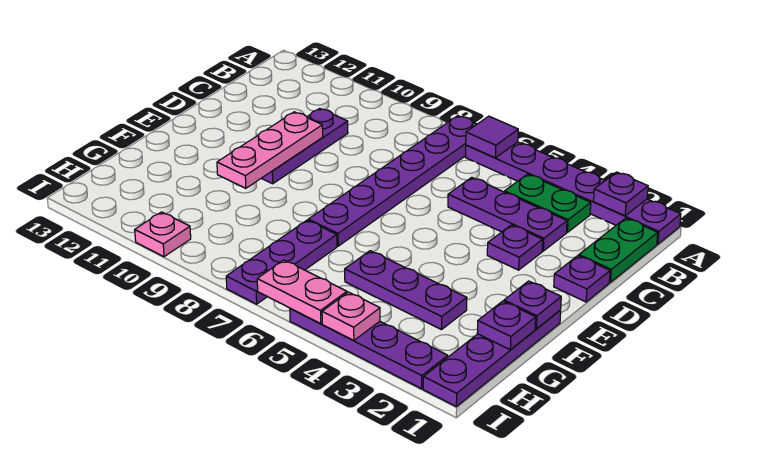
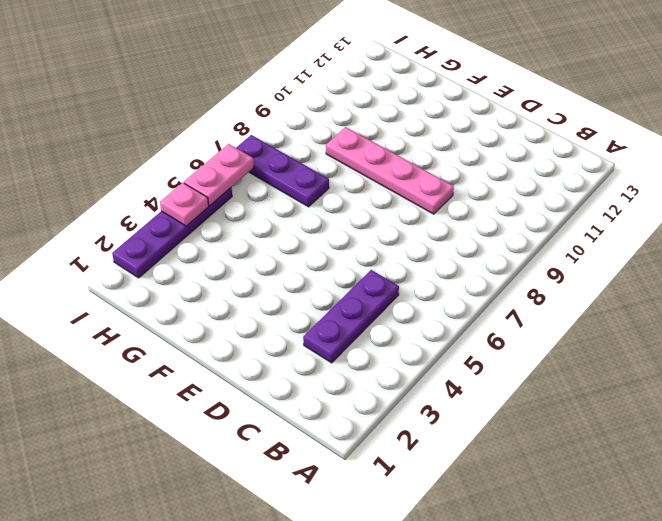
pink 1x4 plate [326,127,454,214] -> none
none -> purple 1x6 plate [465,142,681,244]
none -> purple 1x6 plate [308,116,477,246]
none -> green 1x2 plate [579,218,658,282]

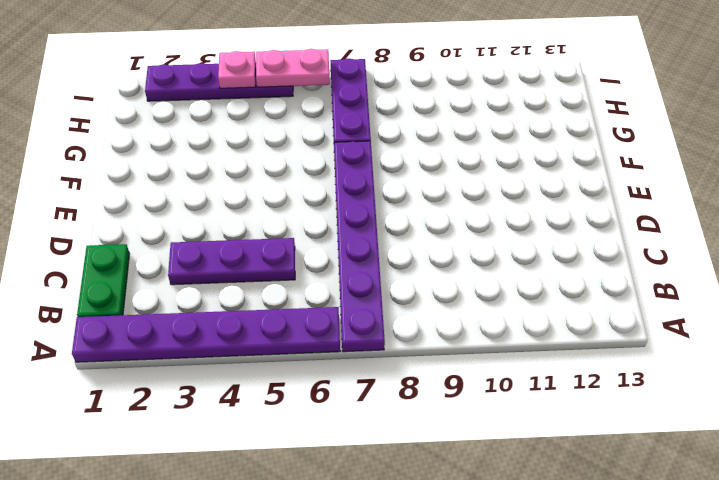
none -> green 1x2 plate [505,174,591,232]
none -> purple 1x3 plate [261,108,348,184]
none -> purple 1x1 plate [554,256,610,302]

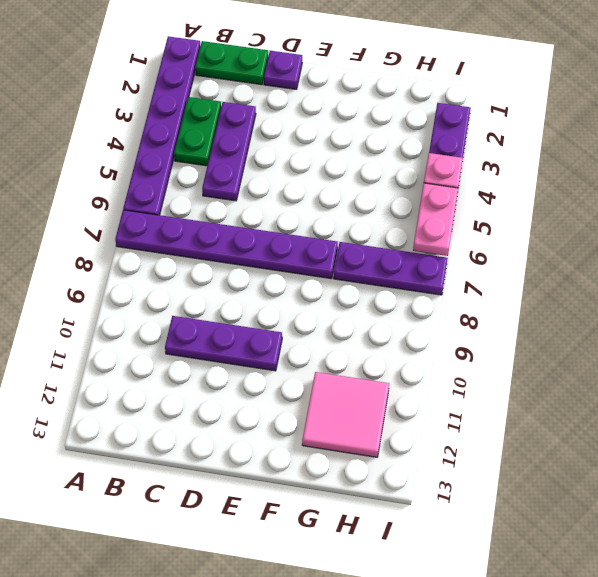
pink 2x2 tile [302,372,389,457] -> none
none -> purple 1x1 plate [487,225,543,270]
none -> purple 1x4 plate [423,310,561,406]
none -> purple 1x3 plate [345,251,467,330]

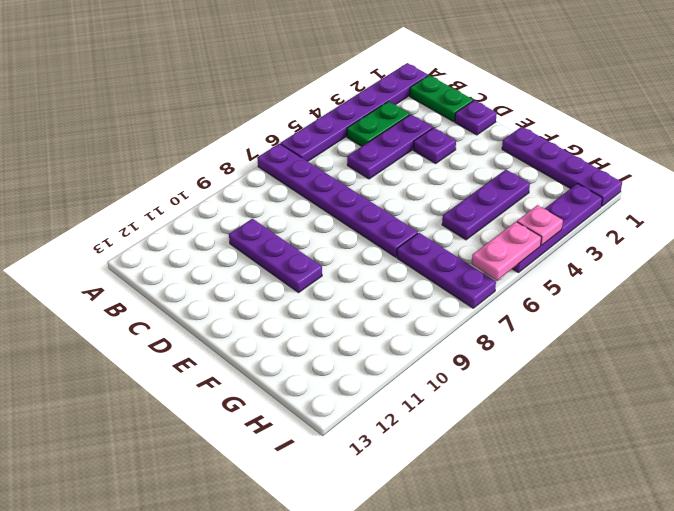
none -> pink 1x1 plate [135,212,191,257]
none -> purple 1x1 plate [594,172,648,216]
none -> purple 1x1 tile [466,116,518,158]

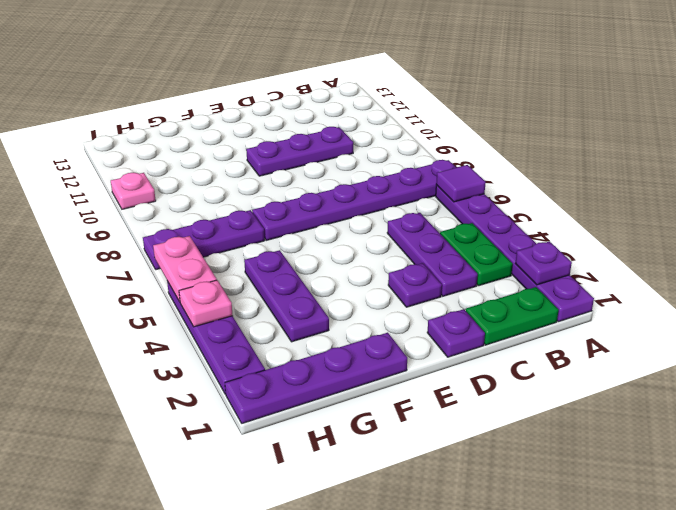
none -> pink 1x3 plate [217,112,323,188]
none -> purple 1x1 plate [504,281,561,329]
none -> purple 1x1 plate [477,301,536,350]

